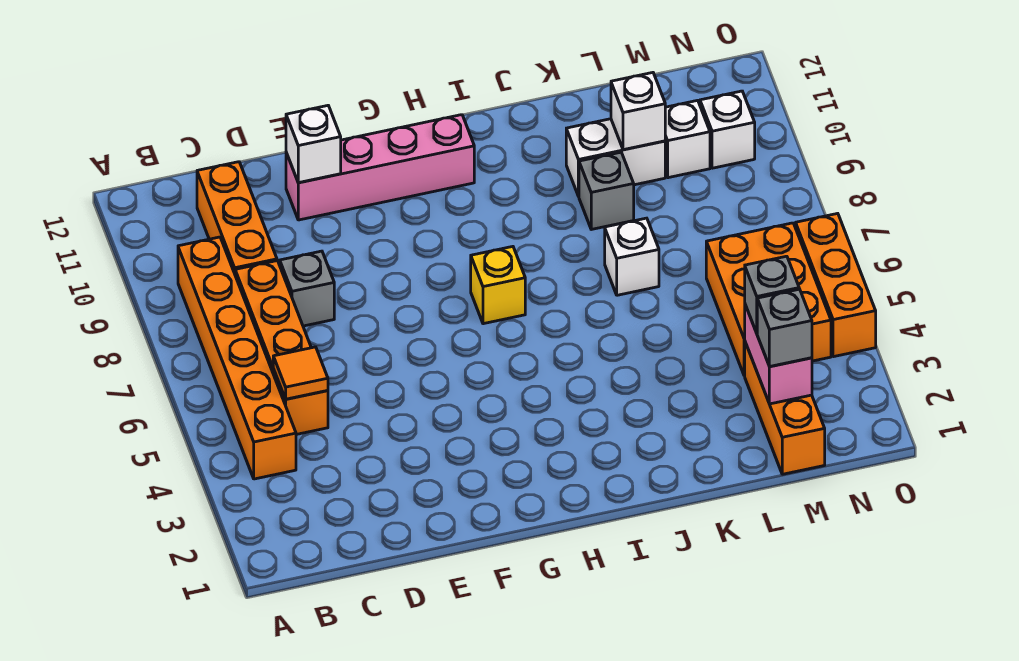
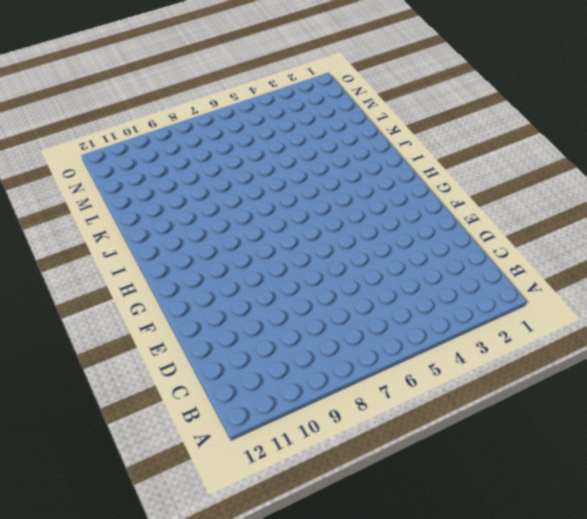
none -> orange 1x6 brick [178,237,296,479]
none -> orange 1x4 brick [235,261,328,434]
none -> orange 1x3 brick [197,162,277,273]

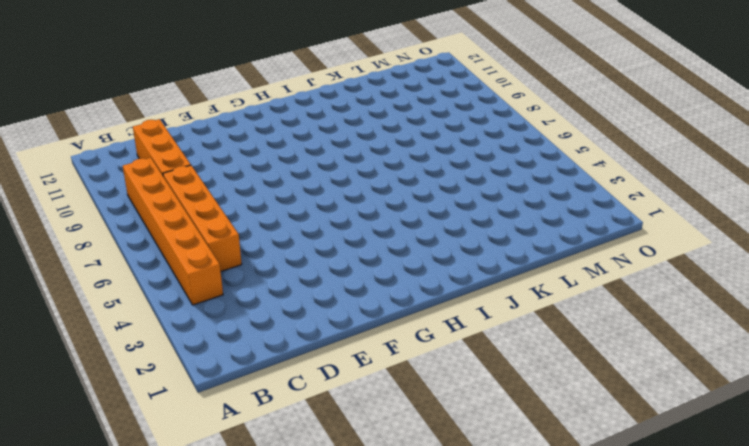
none -> grey 1x1 brick [280,251,334,326]
none -> pink 1x4 brick [286,115,474,220]
none -> yellow 1x1 brick [471,247,525,324]

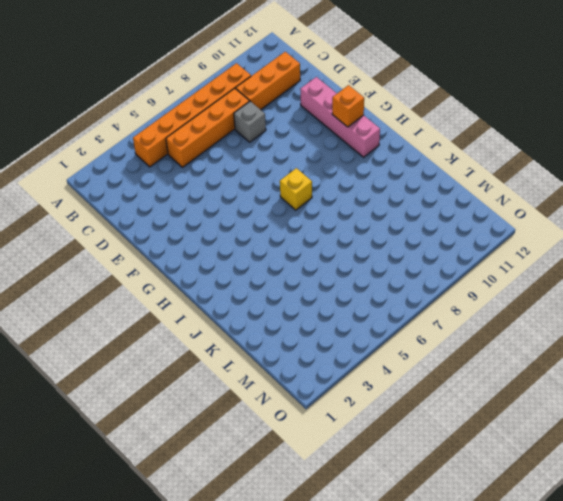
orange 1x1 brick [332,85,364,127] -> none
none -> white 1x1 brick [605,218,659,295]
none -> grey 1x1 brick [579,152,634,229]
none -> white 1x2 brick [566,119,665,196]

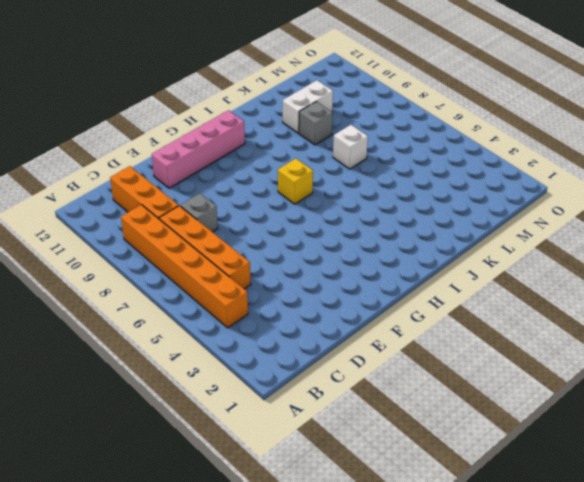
none -> orange 1x3 brick [745,342,825,474]
none -> orange 2x3 brick [706,223,831,375]
none -> white 1x1 brick [665,100,710,178]

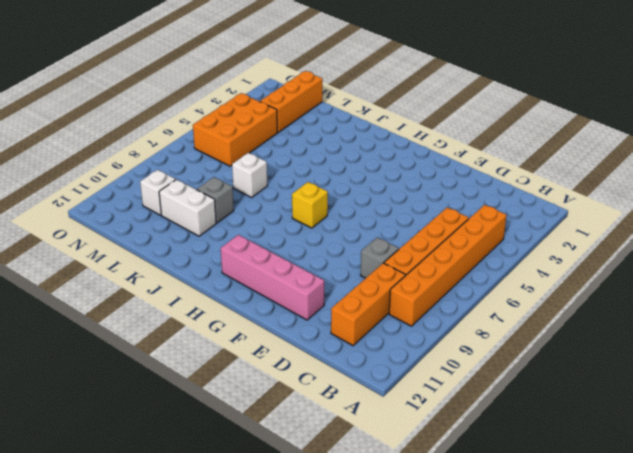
none -> white 1x1 brick [700,91,755,168]
none -> orange 1x3 brick [796,213,876,357]
none -> orange 1x1 tile [273,347,328,399]

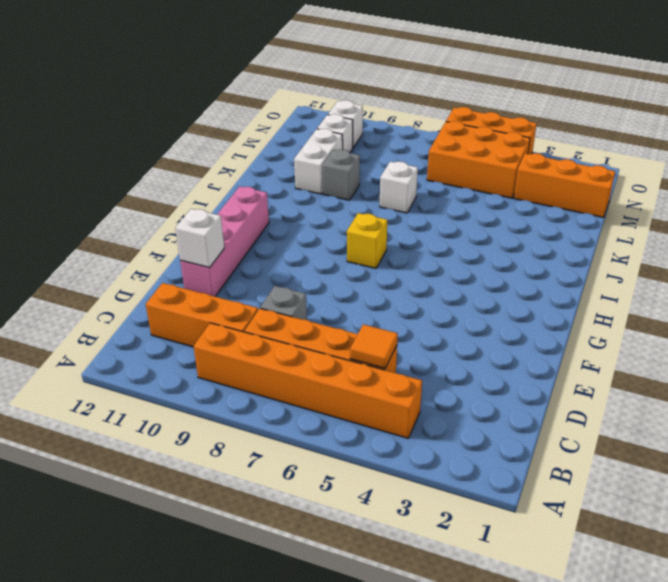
none -> white 1x1 brick [611,73,665,150]
none -> pink 1x2 brick [745,305,812,404]
none -> grey 1x1 brick [757,289,812,367]

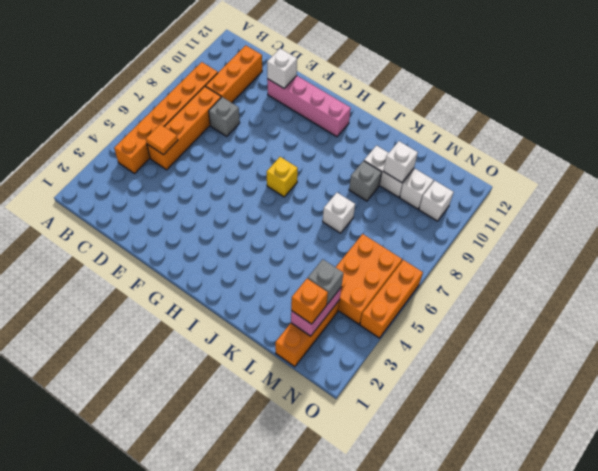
orange 1x1 brick [291,279,328,324] -> grey 1x1 brick [757,289,812,367]

